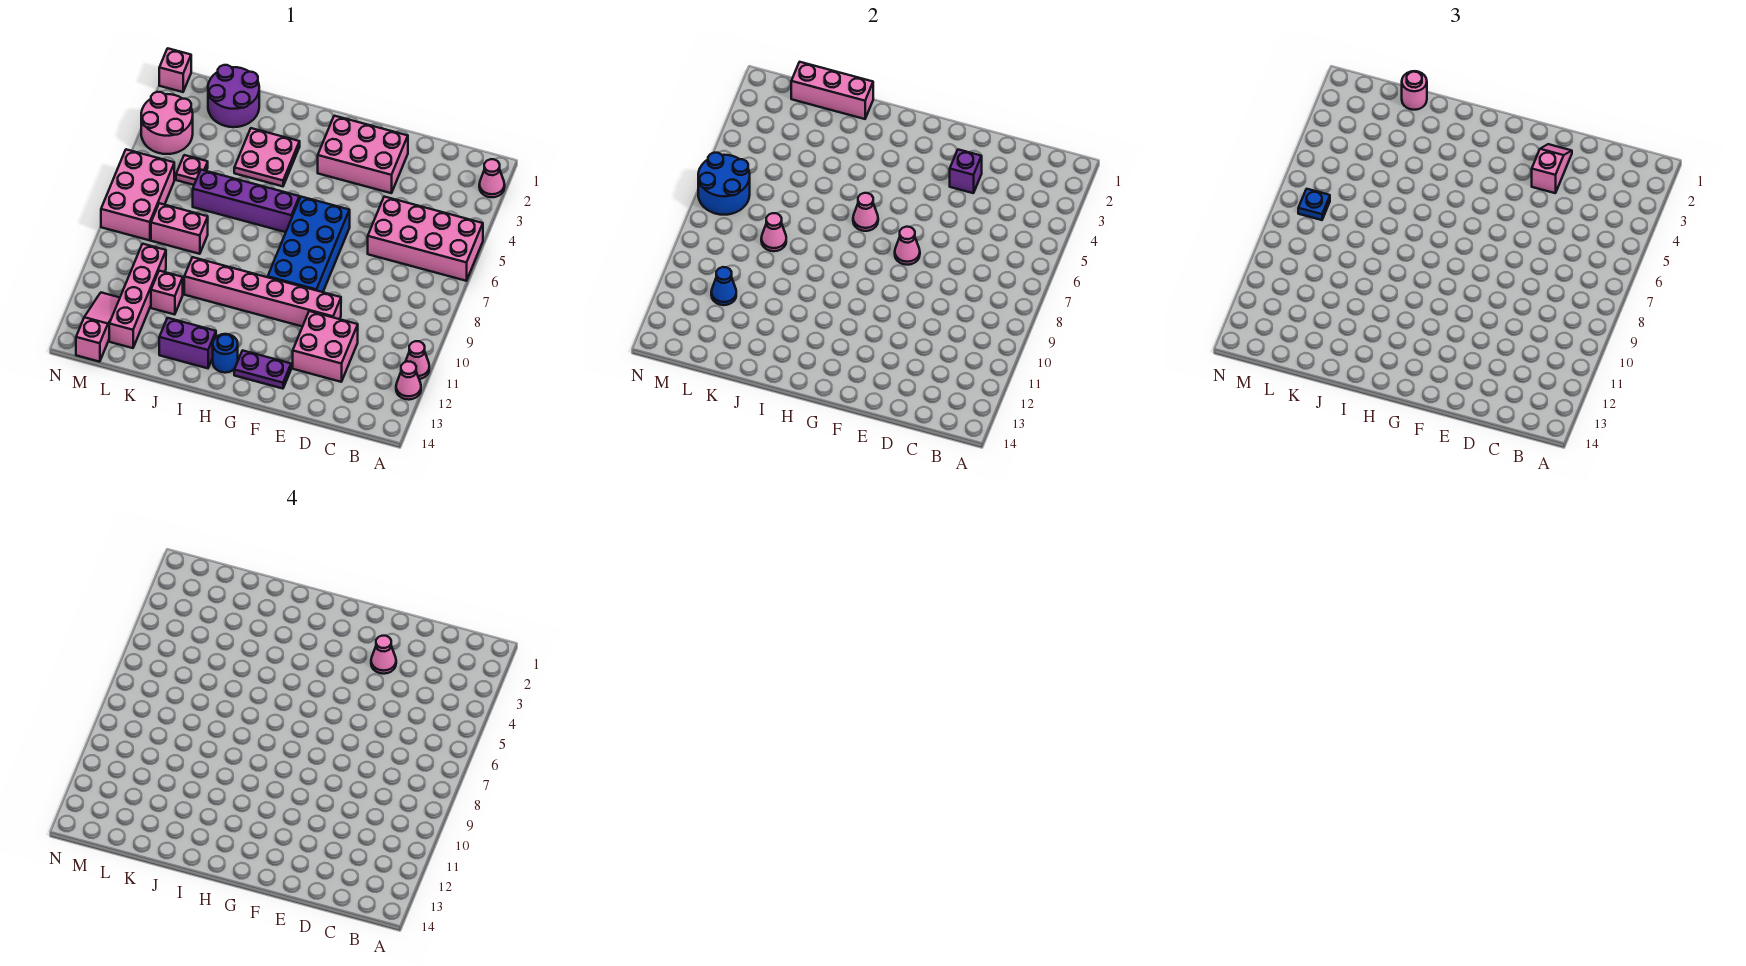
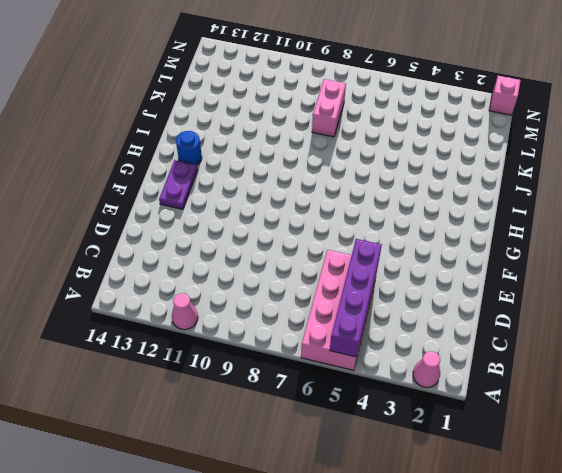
purple 1x4 brick [330,239,382,357] -> purple 1x4 brick moved to [193,170,299,232]
none -> pink 1x1 cone [396,361,421,400]
none -> pink 2x2 brick [293,311,358,382]
none -> pink 2x3 brick [318,116,408,193]
none -> pink 1x6 brick [184,257,341,327]

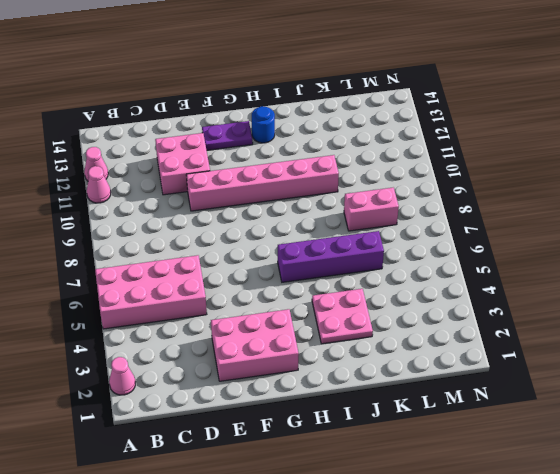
none -> blue 2x4 brick [268,197,350,292]
none -> purple 1x2 brick [159,318,216,368]
none -> purple 2x2 round brick [208,65,259,127]
none -> pink 1x1 brick [151,271,183,315]

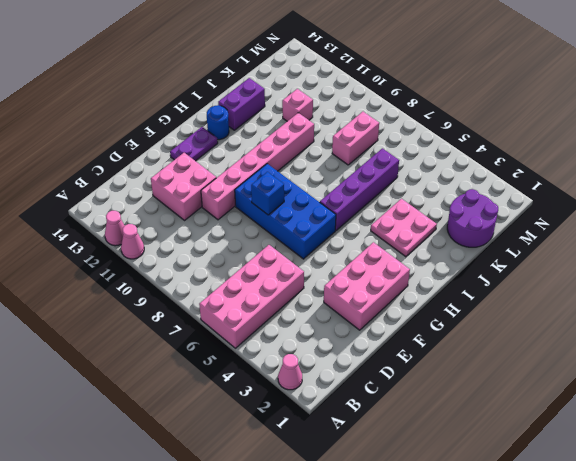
blue 1x1 brick [251,172,284,215] -> none
none -> pink 1x1 plate [176,155,208,185]
none -> pink 1x4 brick [109,244,166,348]
none -> pink 2x2 round brick [141,92,193,154]
none -> pink 2x3 brick [101,149,174,240]

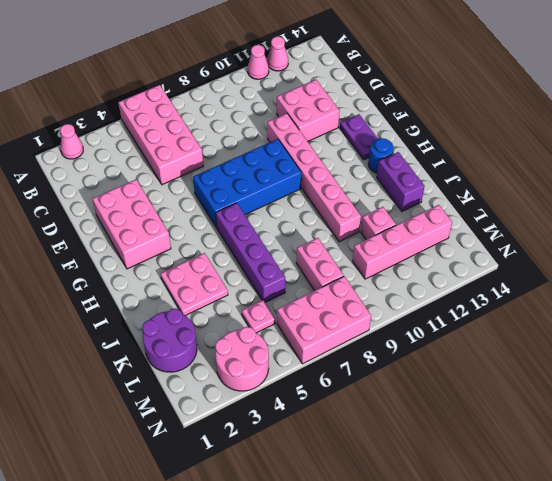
none -> pink 1x3 slope [76,293,120,362]
none -> pink 1x1 brick [159,48,191,92]
none -> purple 1x1 brick [950,150,982,193]
none -> pink 1x1 cone [895,227,920,265]

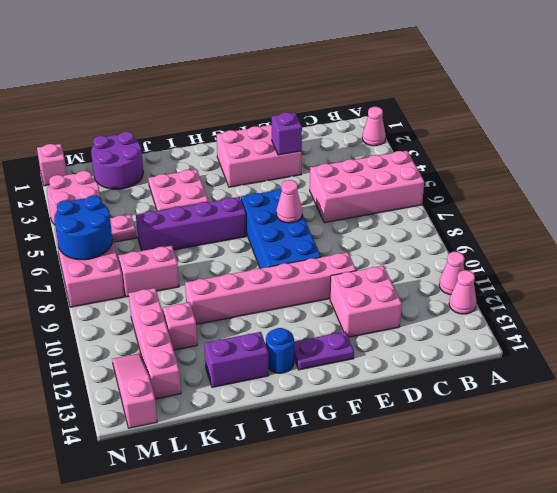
none -> pink 1x1 cone [853,193,878,231]
none -> pink 1x3 brick [791,62,873,119]
none -> pink 1x1 cone [761,213,786,251]
none -> blue 1x1 cone [711,267,736,305]

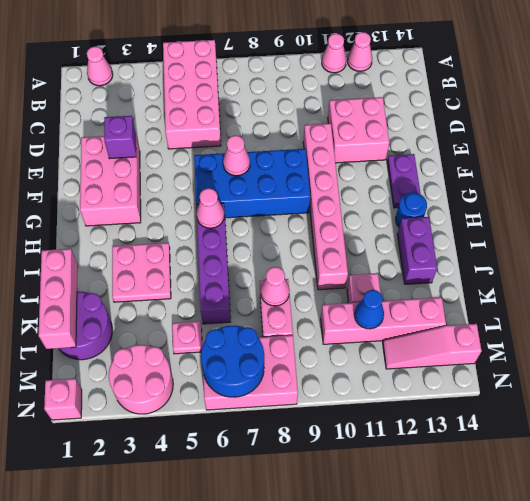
none -> pink 1x2 slope [1532,144,1572,193]
none -> pink 1x1 round brick [1402,71,1427,110]
none -> blue 1x1 plate [1298,189,1330,220]
none -> pink 1x1 cone [371,636,396,674]

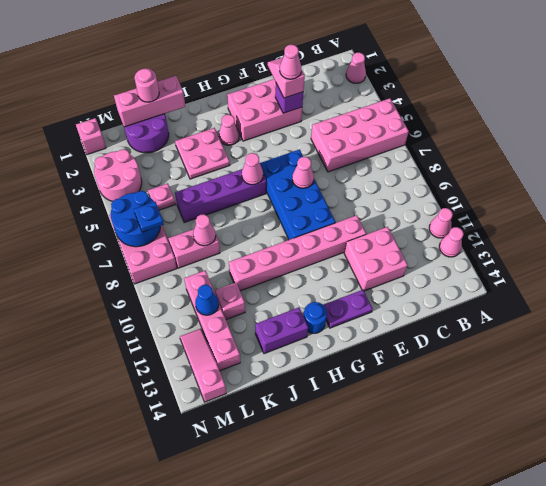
pink 1x1 cone [219,115,239,145] -> none

